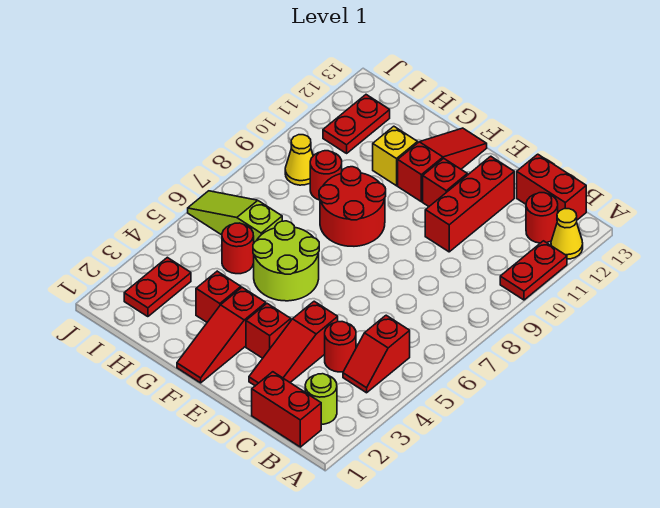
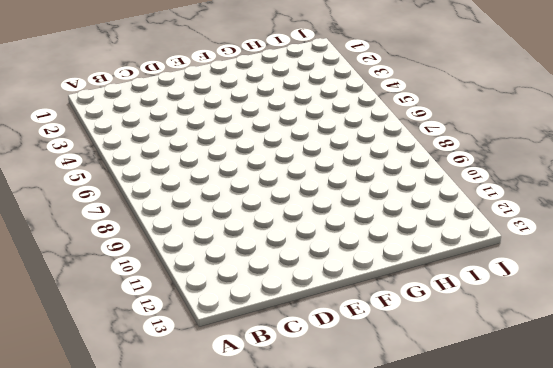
none -> red 1x2 plate [500,241,567,300]
none -> yellow 1x1 cone [551,209,583,259]
none -> red 1x2 brick [252,372,321,447]

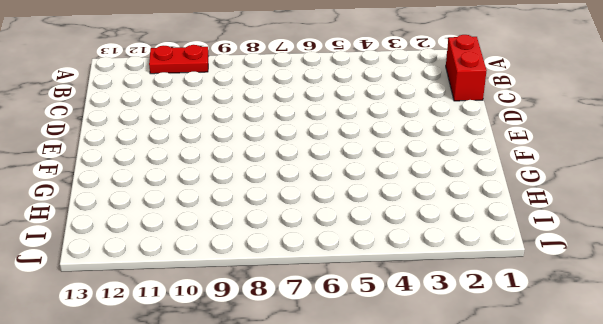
none -> yellow 1x1 cone [551,209,583,259]
none -> lime 1x1 round brick [305,374,337,424]
none -> red 1x2 slope [343,315,410,393]

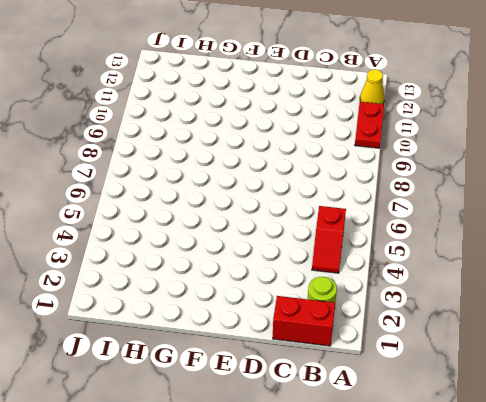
none -> red 1x1 round brick [526,193,558,243]
none -> red 1x2 brick [517,154,586,220]
none -> red 1x1 round brick [325,322,356,372]

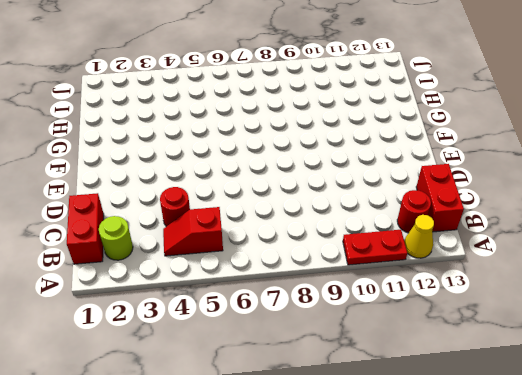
none -> red 1x3 slope [249,301,338,386]
none -> red 1x3 brick [425,156,514,252]
none -> red 1x1 brick [246,304,291,358]

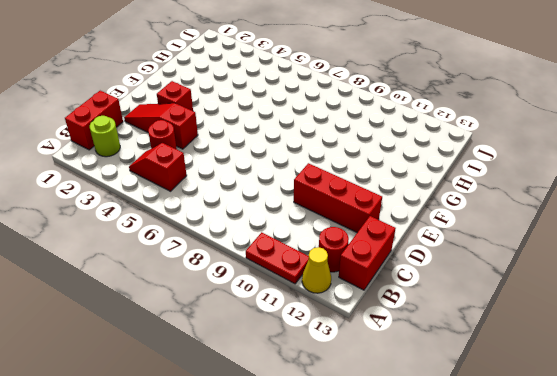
none -> red 1x1 brick [423,158,467,206]
none -> red 1x3 slope [177,287,266,383]
none -> lime 2x2 round brick [253,221,319,301]

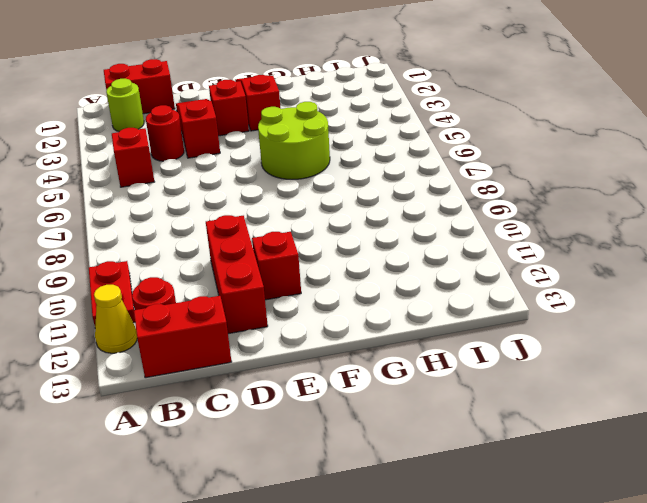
none -> red 2x2 round brick [319,167,386,246]
none -> red 1x3 slope [398,128,487,202]
none -> red 1x1 brick [196,271,241,322]

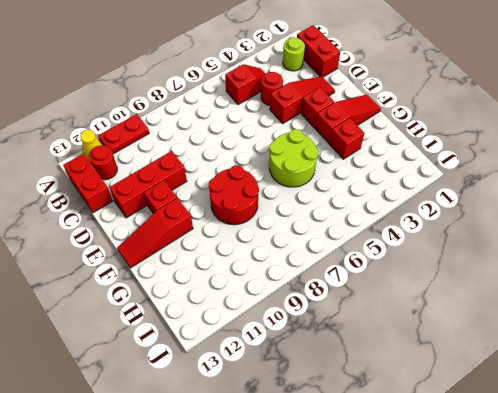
none -> yellow 1x1 brick [373,126,418,186]
none -> red 1x1 round brick [222,223,254,274]
none -> lime 1x3 slope [188,191,282,242]

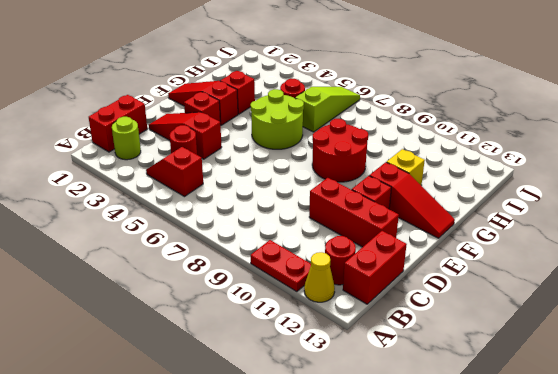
none -> red 1x1 round brick [310,151,342,200]
none -> red 1x2 plate [124,257,191,317]
none -> yellow 1x1 cone [285,135,313,185]

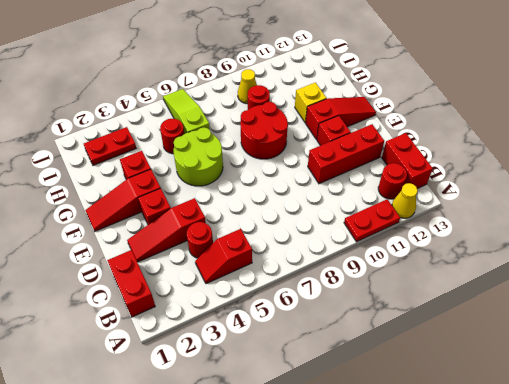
none -> lime 1x1 round brick [305,374,337,424]
none -> red 1x2 plate [323,95,390,153]

